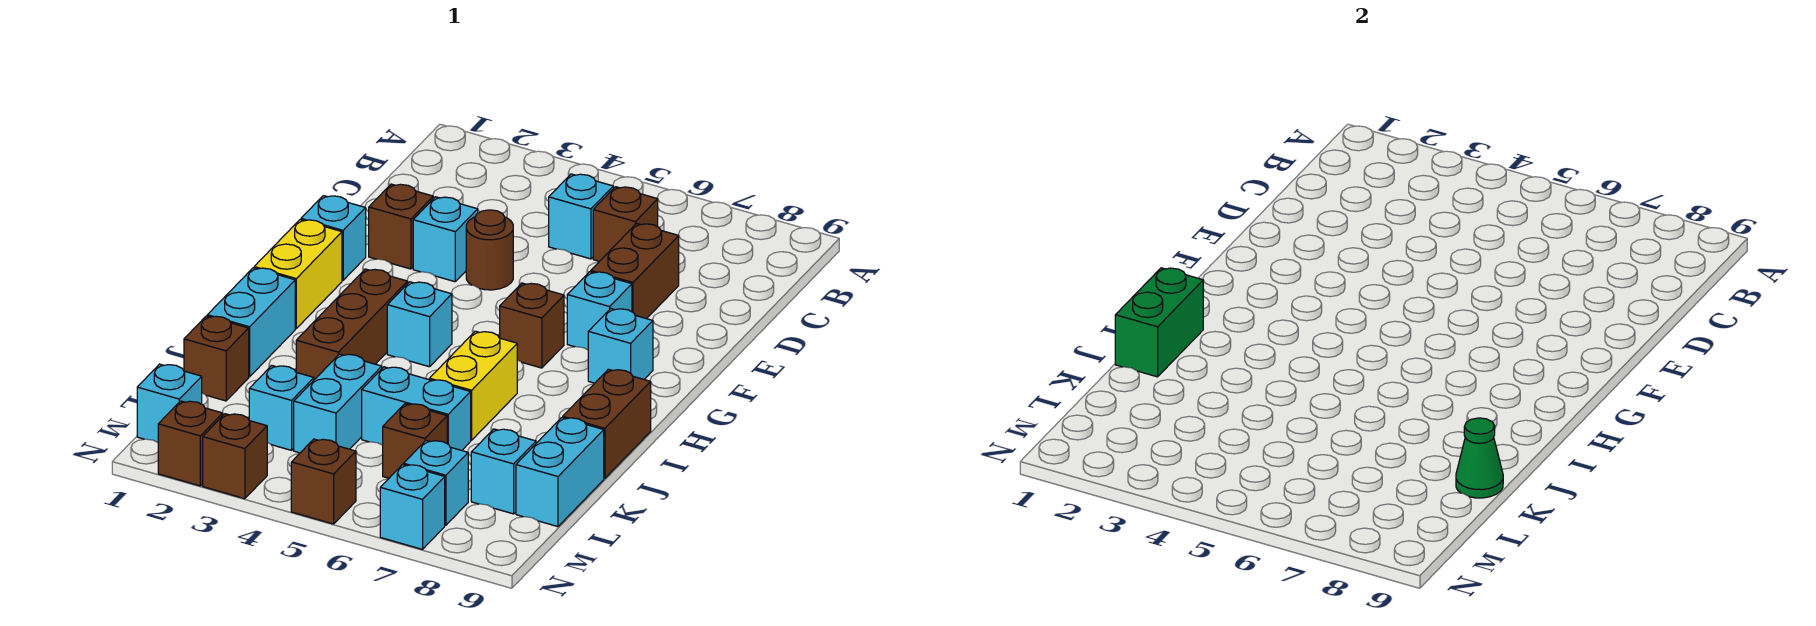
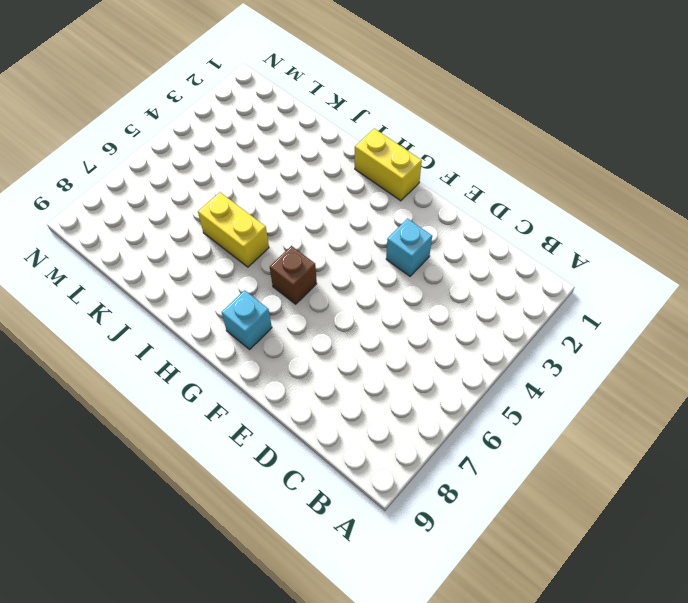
none -> cyan 1x1 brick [549,174,613,259]
none -> brown 1x1 brick [593,187,658,261]
none -> brown 1x2 brick [591,224,679,319]
none -> brown 1x1 brick [369,184,433,269]

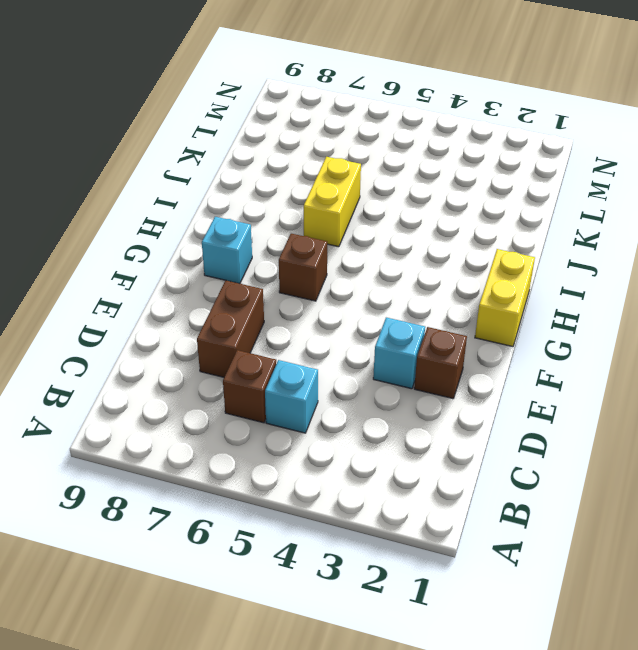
none -> brown 1x1 round brick [466,210,513,290]
none -> cyan 1x1 brick [301,196,366,280]
none -> cyan 1x1 brick [567,272,632,350]
none -> brown 1x3 brick [296,269,408,380]

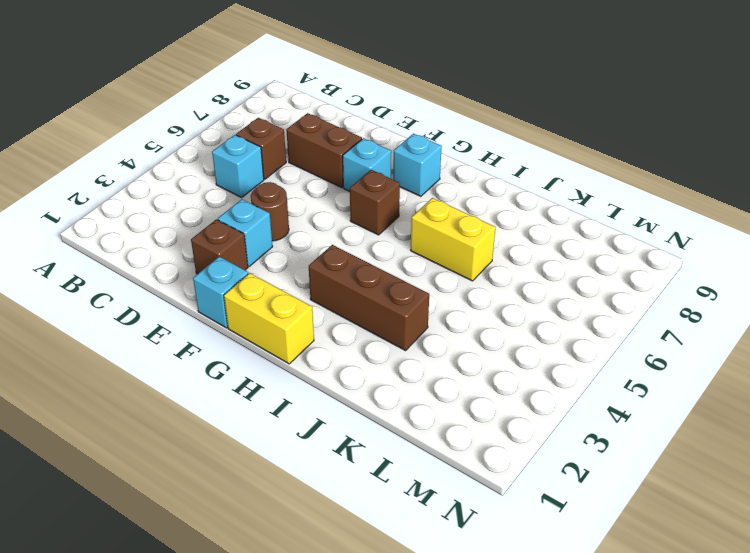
none -> cyan 1x1 brick [387,282,452,367]
none -> cyan 1x2 brick [207,268,295,377]
none -> brown 1x2 brick [563,369,651,478]
none -> brown 1x1 brick [184,316,249,401]

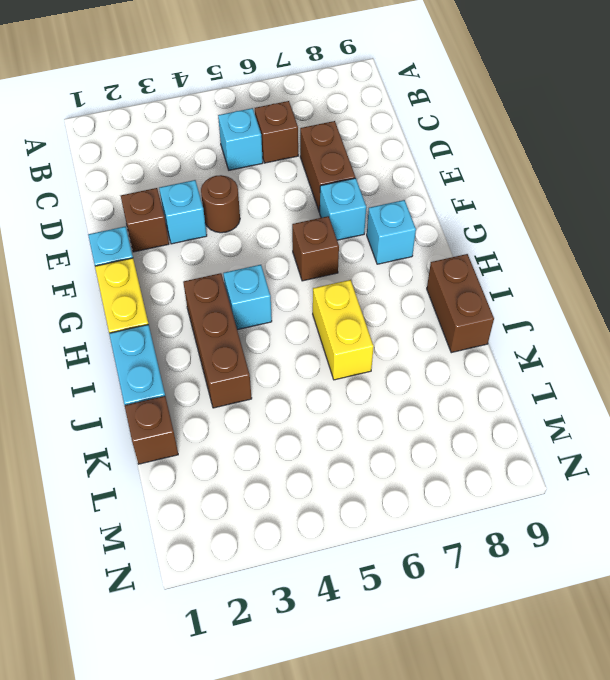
none -> cyan 1x2 brick [294,354,382,453]
none -> cyan 1x2 brick [362,367,471,450]
none -> cyan 1x2 brick [516,418,604,527]
none -> cyan 1x1 brick [249,366,314,450]

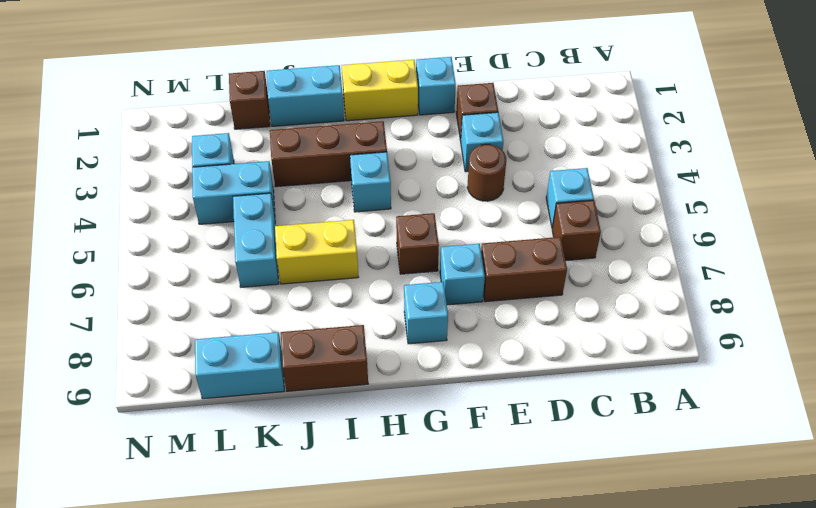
none -> brown 1x1 brick [383,404,447,478]
none -> cyan 1x1 brick [471,429,536,514]
none -> cyan 1x1 brick [137,364,202,442]
none -> cyan 1x1 brick [404,440,468,525]

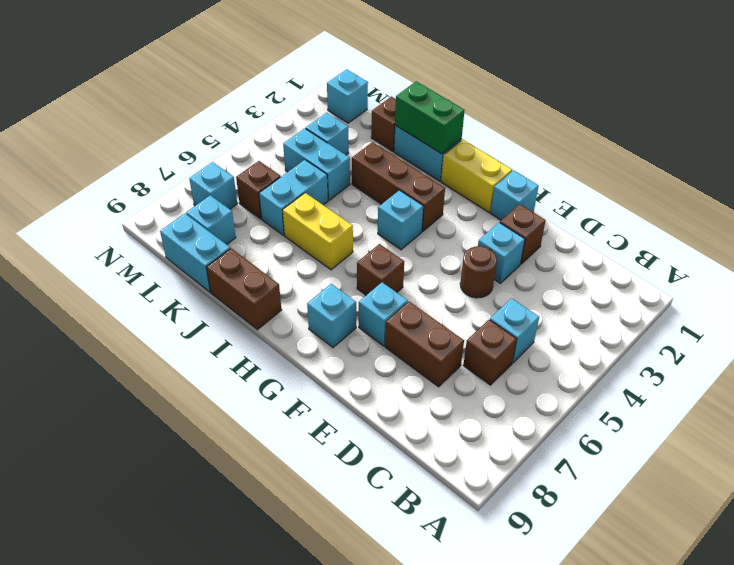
none -> brown 1x1 brick [158,401,223,486]
none -> brown 1x1 brick [203,414,267,499]
none -> brown 1x1 brick [291,439,356,524]
none -> cyan 1x1 brick [380,465,445,549]

